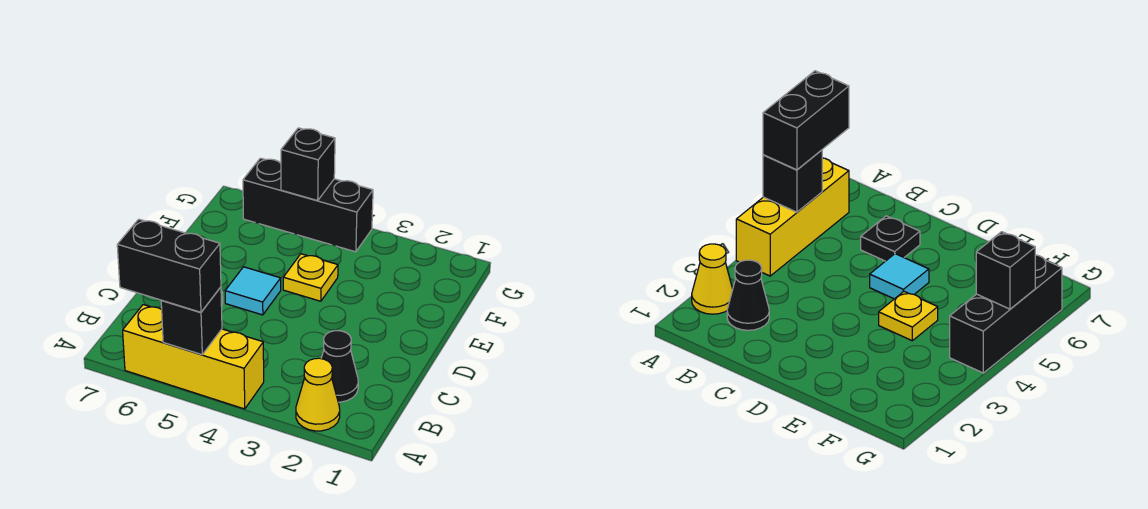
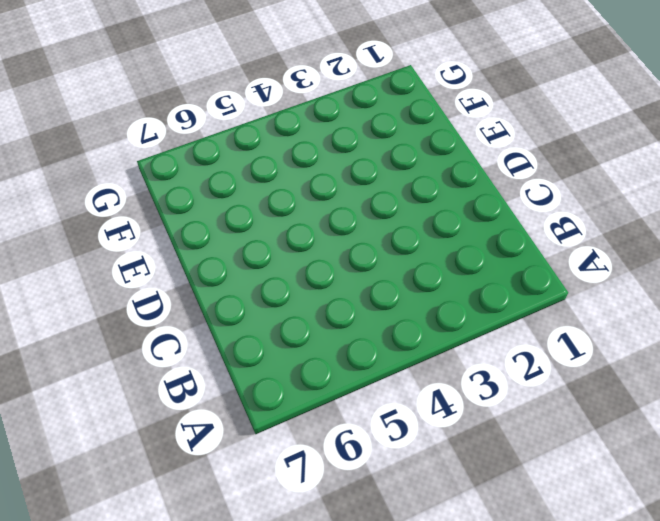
none -> yellow 1x1 cone [296,358,340,431]
none -> yellow 1x3 brick [123,305,264,409]

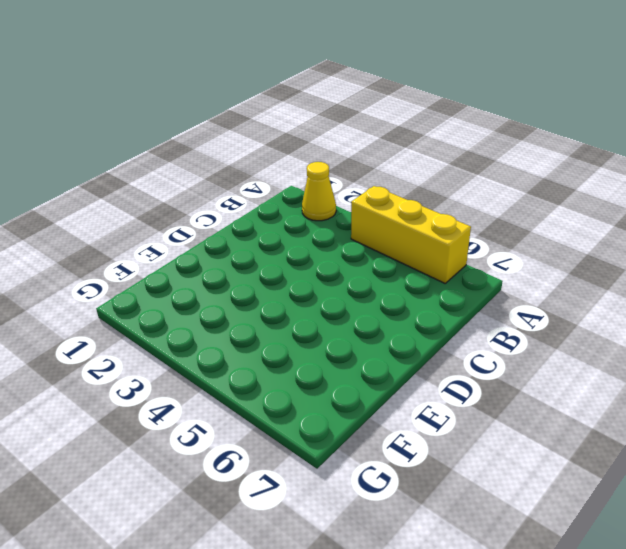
none -> black 1x1 cone [321,331,358,402]
none -> black 1x1 plate [861,216,920,261]

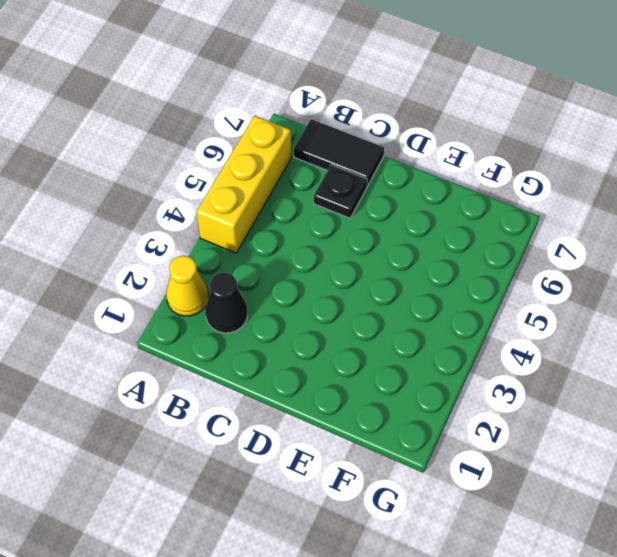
black 1x2 tile [294,119,384,186] -> none
none -> cyan 1x1 tile [225,267,281,315]
none -> yellow 1x1 plate [283,254,338,301]

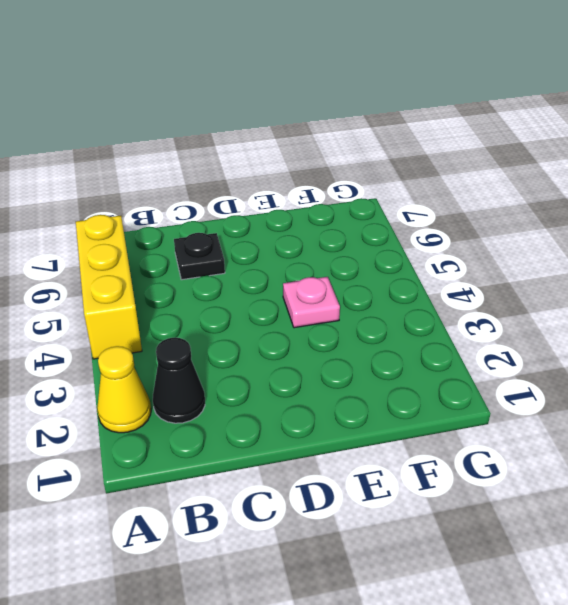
pink 1x1 plate [283,277,340,328] -> yellow 1x1 plate [283,254,338,301]
none -> cyan 1x1 tile [225,267,281,315]
none -> black 1x3 brick [243,158,373,252]

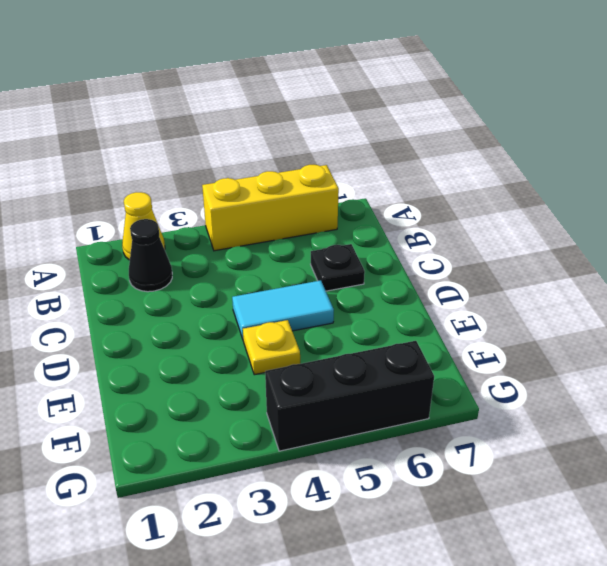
cyan 1x2 tile [232,280,334,339] -> cyan 1x1 tile [225,267,281,315]
none -> black 1x1 brick [161,287,222,355]
none -> black 1x1 brick [281,128,335,201]

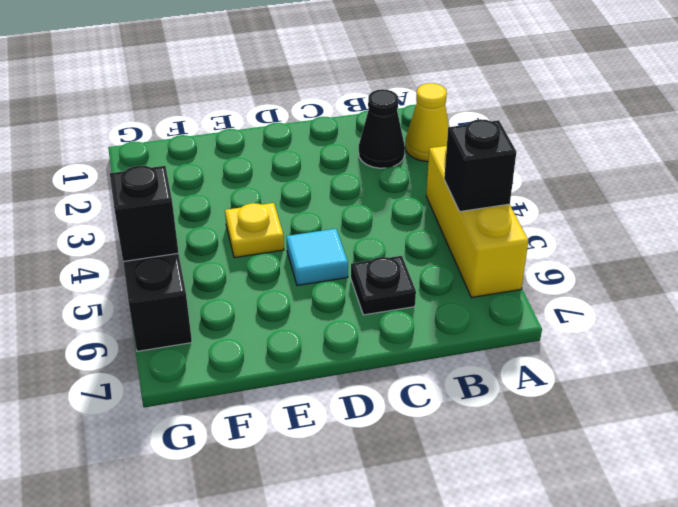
none -> black 1x2 brick [117,219,221,312]

